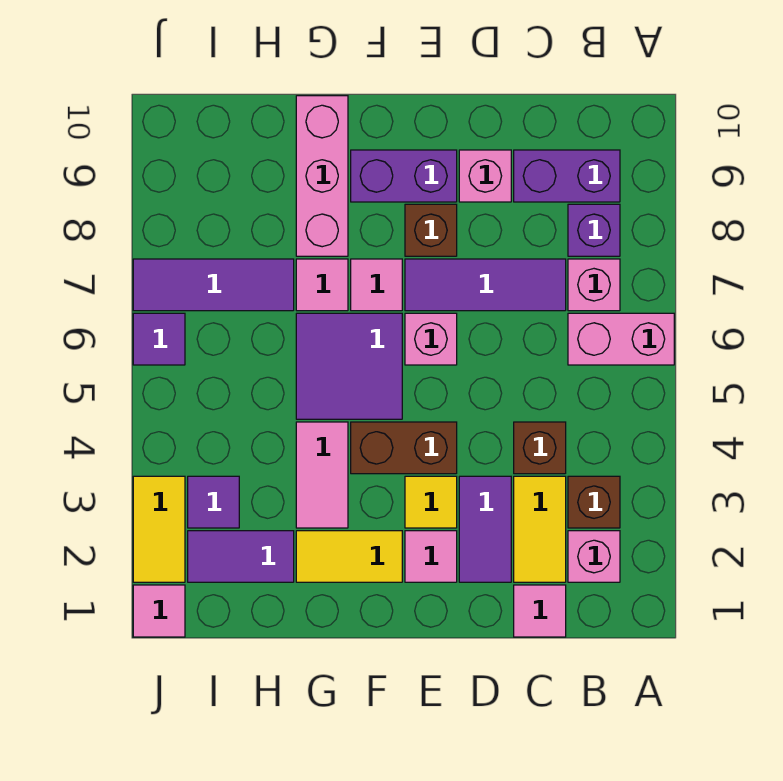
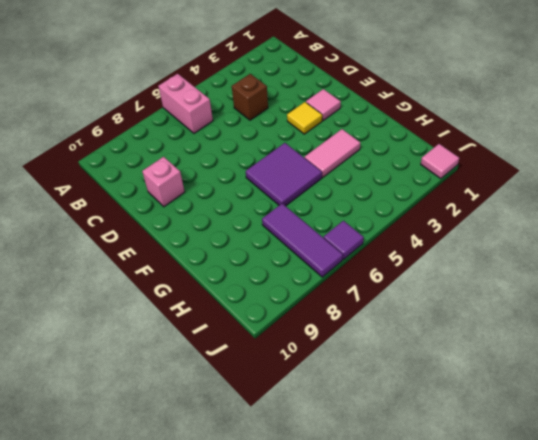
none -> pink 1x1 brick [568,531,620,582]
none -> brown 1x1 brick [568,476,620,528]
none -> pink 1x1 brick [568,259,620,311]
none -> purple 1x1 brick [568,204,620,256]

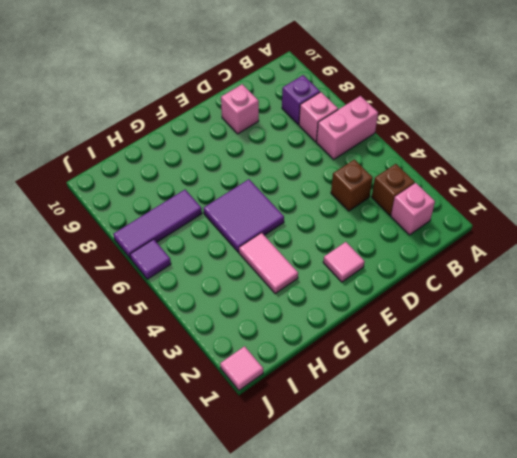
none -> purple 1x2 brick [514,150,620,202]
none -> pink 1x1 tile [514,585,566,637]
none -> yellow 1x2 tile [514,476,566,582]
none -> purple 1x3 tile [405,259,566,311]

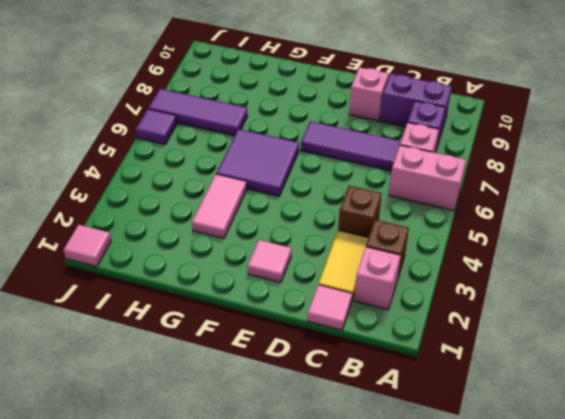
none -> purple 1x2 tile [459,476,511,582]
none -> yellow 1x1 tile [405,476,457,528]
none -> brown 1x2 brick [351,422,457,474]
none -> pink 1x1 brick [405,313,457,365]

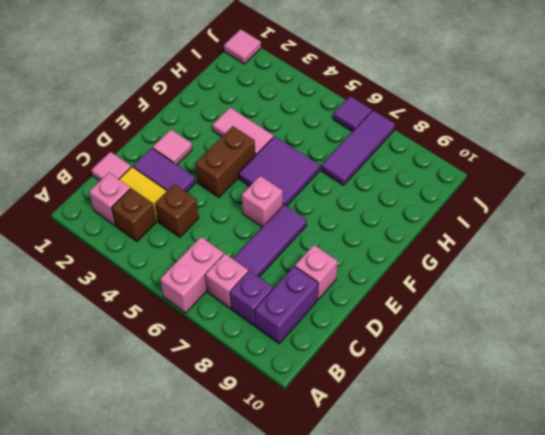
none -> yellow 1x1 tile [405,476,457,528]
none -> brown 1x1 brick [405,204,457,256]
none -> purple 1x2 brick [351,150,457,202]
none -> yellow 1x2 tile [296,531,402,582]

